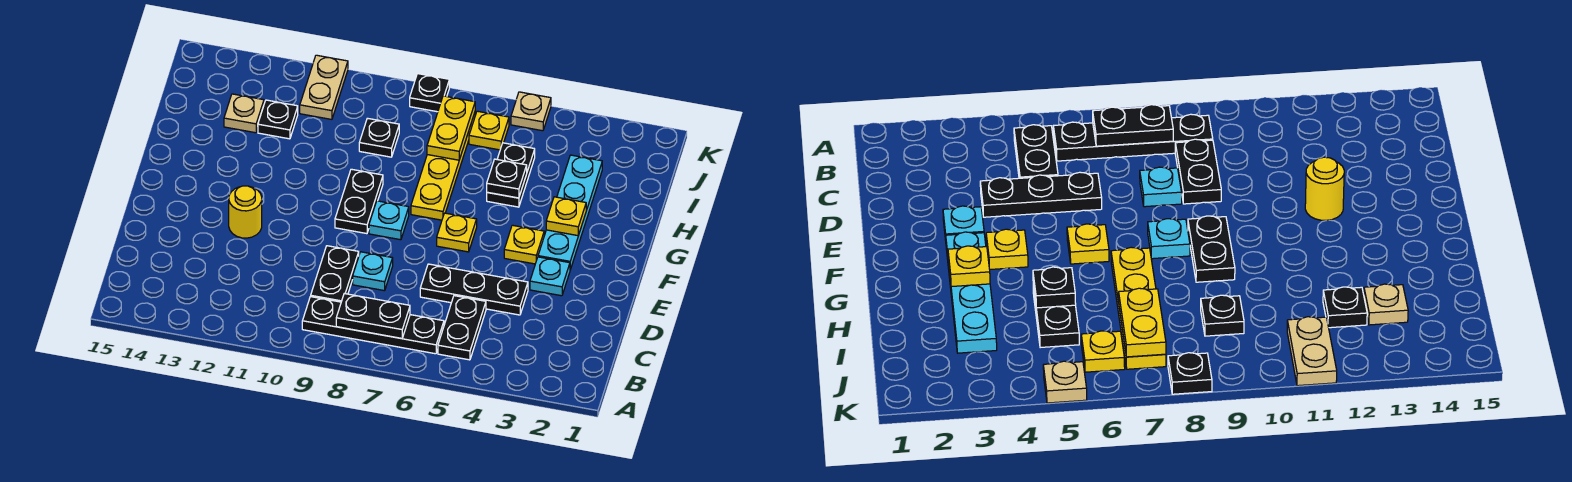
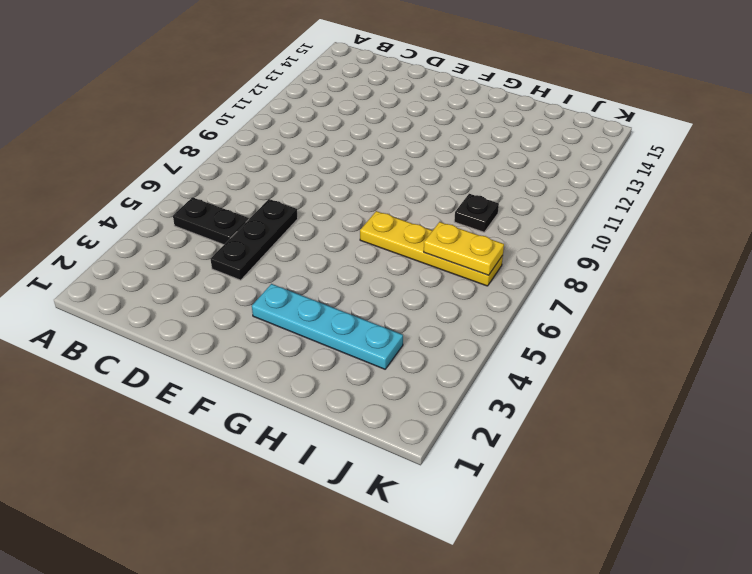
none -> black 1x4 plate [302,297,444,354]
none -> black 1x2 plate [311,246,359,302]
none -> cyan 1x1 plate [353,252,393,291]

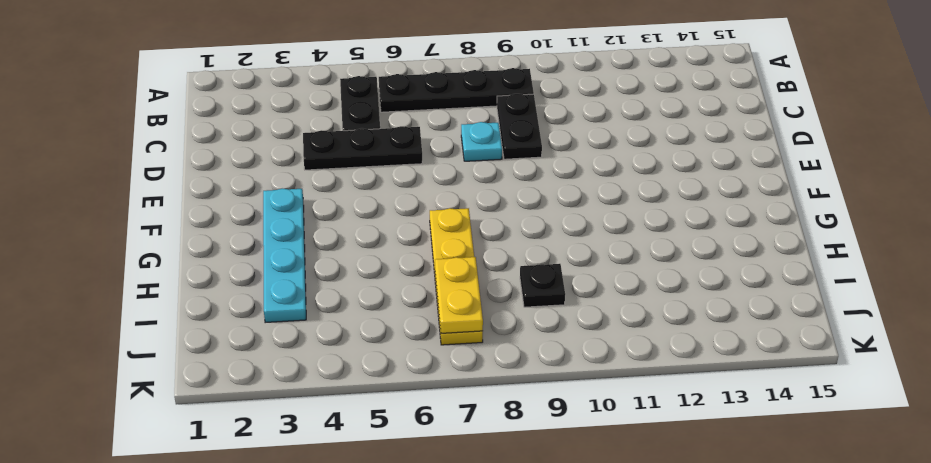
none -> cyan 1x1 plate [530,257,570,296]
none -> yellow 1x1 round brick [229,186,262,238]
none -> yellow 1x1 plate [504,225,544,264]

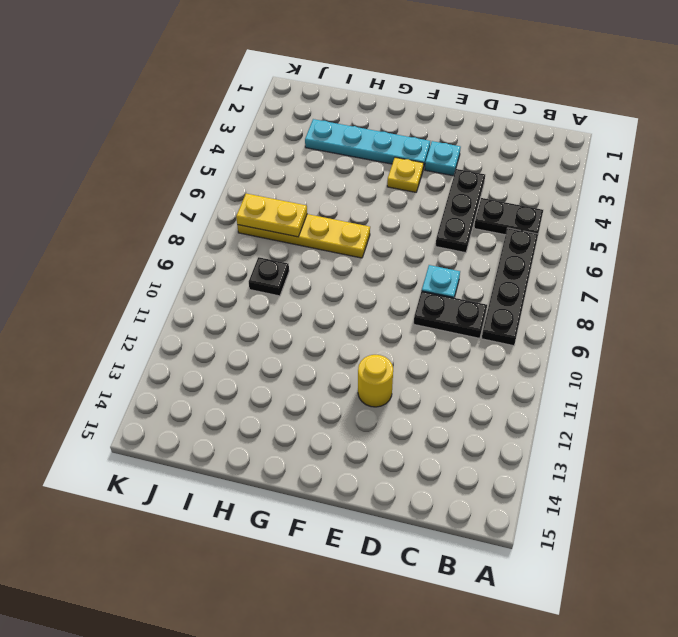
none -> yellow 1x1 plate [437,213,477,252]
none -> cyan 1x1 plate [369,201,409,240]
none -> black 1x2 plate [335,169,383,234]

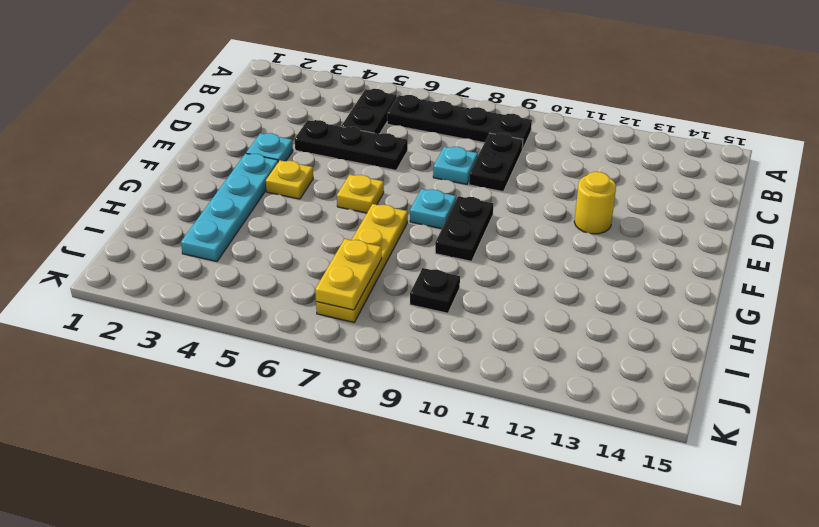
none -> black 1x2 plate [487,143,535,207]
none -> black 1x1 plate [258,100,298,139]
none -> tan 1x1 plate [224,94,264,133]

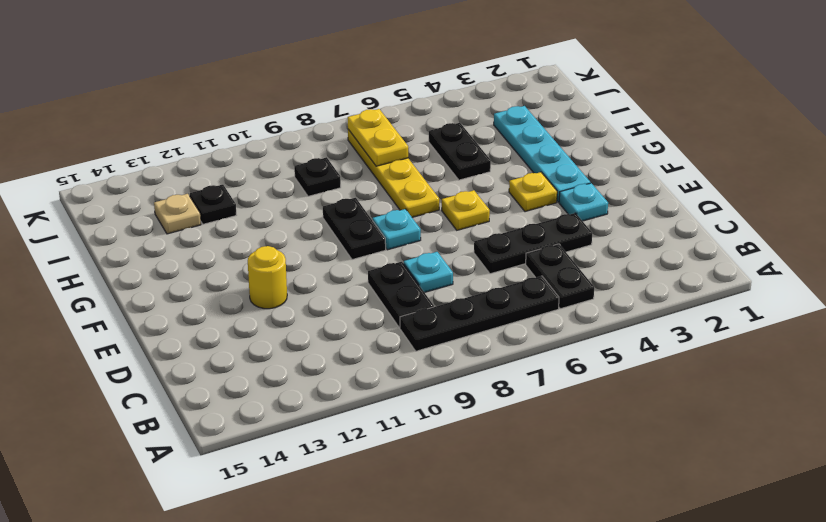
none -> yellow 1x1 plate [469,111,509,150]
none -> tan 1x2 plate [300,55,348,119]
none -> tan 1x1 plate [511,92,551,131]

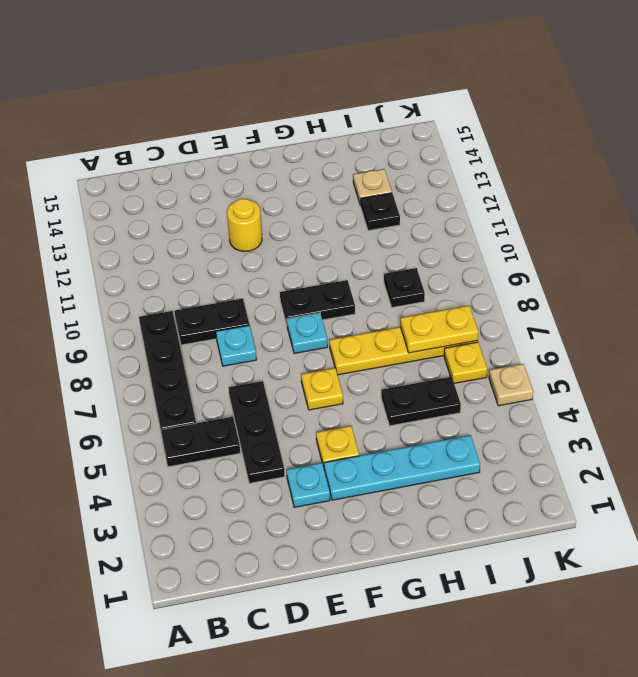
none -> tan 1x2 plate [300,55,348,119]
none -> black 1x1 plate [410,74,449,112]
none -> black 1x2 plate [336,294,410,338]

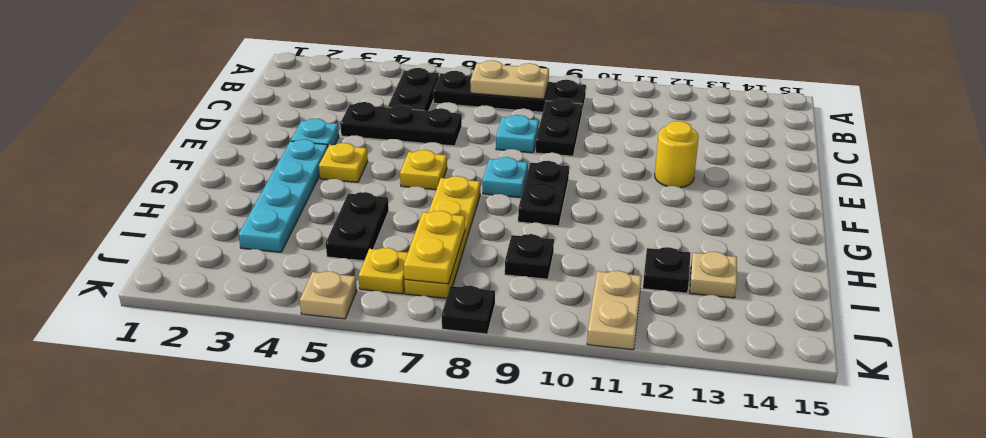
tan 1x2 plate [470,60,549,99] -> black 1x2 plate [336,294,410,338]
none -> yellow 1x1 plate [546,197,586,236]
none -> black 1x1 plate [487,159,527,198]

